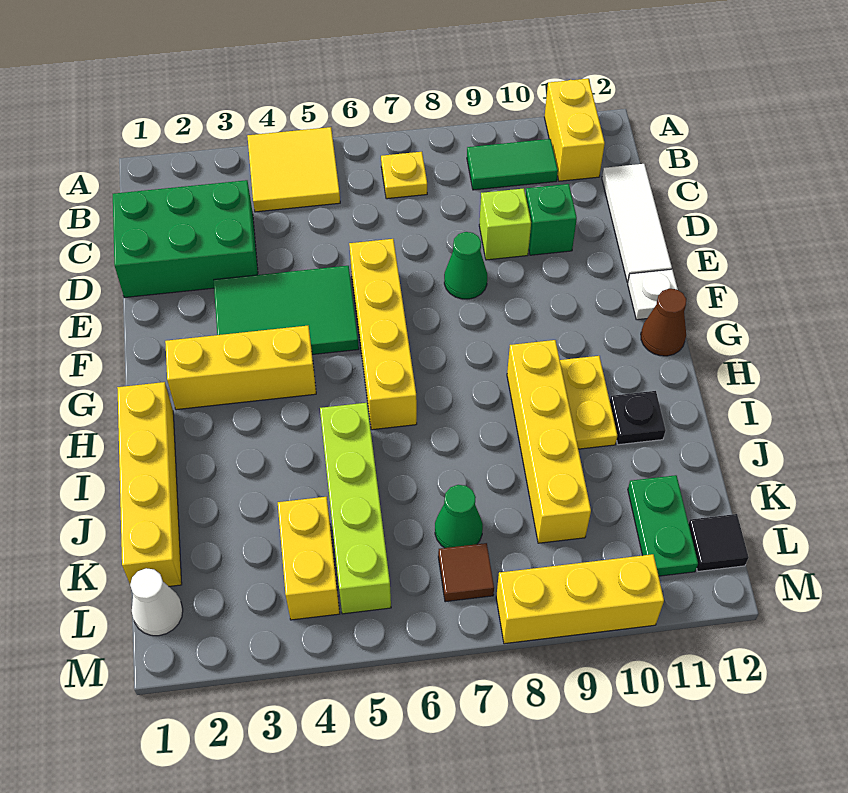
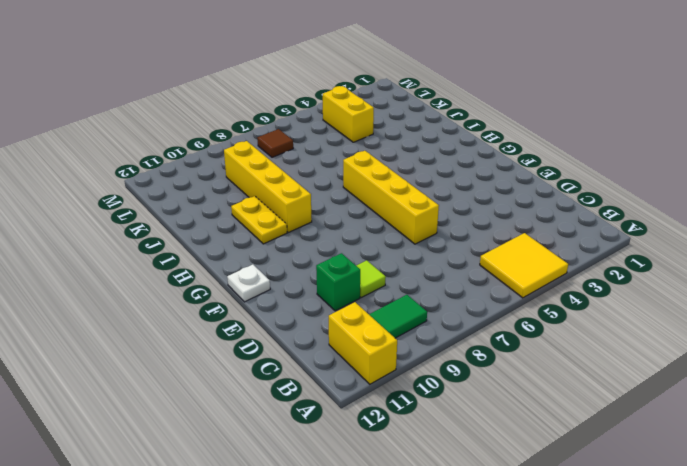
lime 1x1 tile [356,260,386,297] -> lime 1x1 brick [479,188,531,260]
none -> yellow 1x1 plate [381,152,427,199]
none -> green 2x3 brick [113,180,258,298]
none -> white 1x3 tile [602,164,672,282]

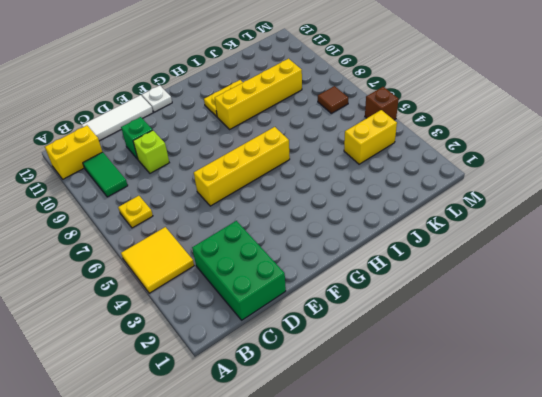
brown 1x1 brick [365,87,398,120] -> none
none -> green 2x3 tile [214,266,359,355]
none -> green 1x1 cone [444,232,487,299]
none -> yellow 1x3 brick [165,326,316,410]

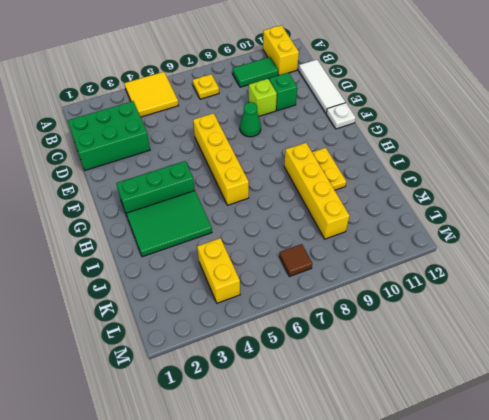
green 1x3 brick [116,161,195,215] -> yellow 1x3 brick [165,326,316,410]
green 2x3 tile [126,191,212,257] -> green 2x3 tile moved to [214,266,359,355]
none -> brown 1x1 cone [641,289,686,356]
none -> yellow 1x4 brick [117,382,182,586]
none -> lime 1x4 brick [320,403,391,614]

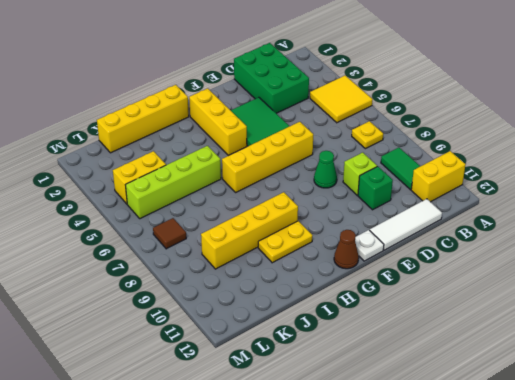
none -> black 1x1 plate [610,391,666,445]
none -> green 1x1 cone [435,485,483,548]
none -> green 1x2 plate [628,475,698,576]

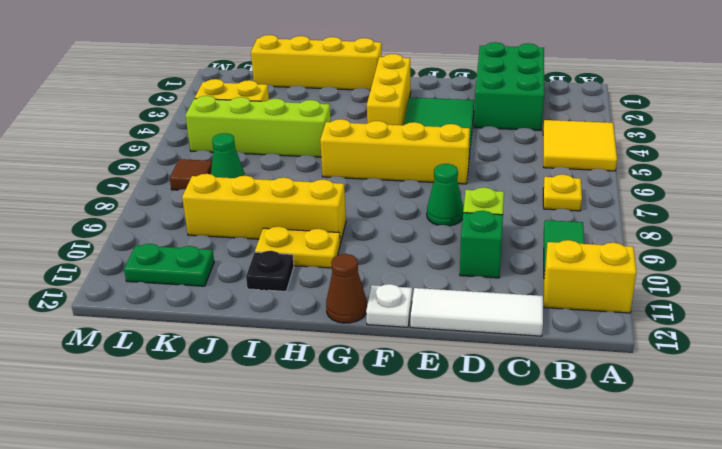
none -> white 1x1 cone [130,568,183,636]
none -> black 1x1 tile [689,514,749,571]
none -> yellow 1x3 brick [496,554,664,644]

